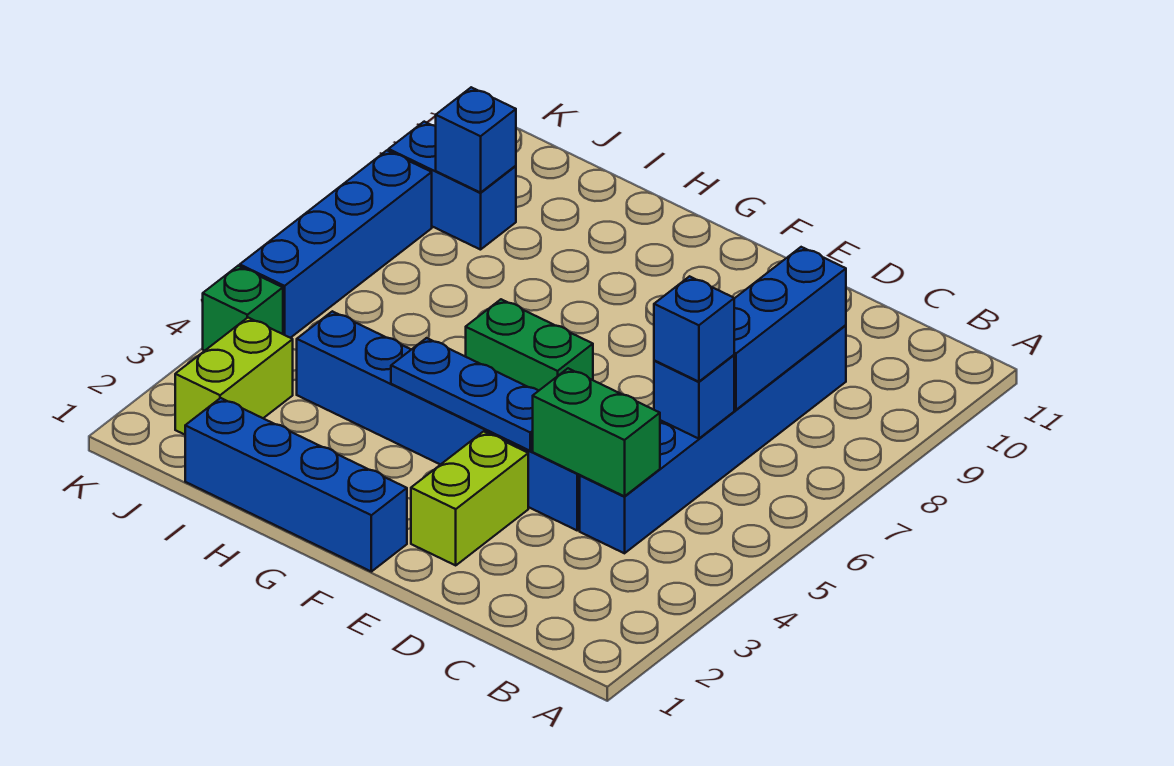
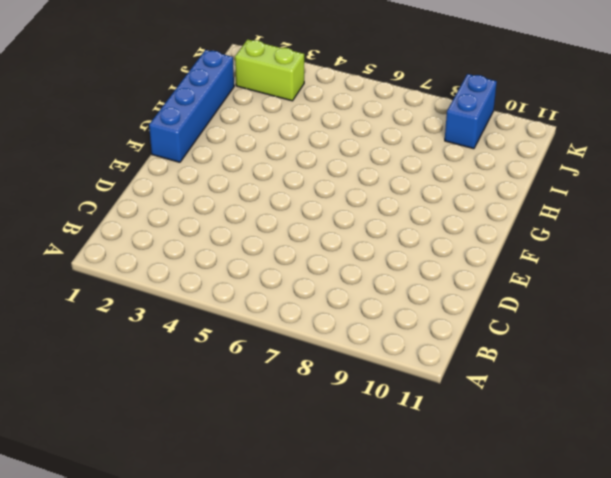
none -> blue 1x6 brick [580,325,846,553]
none -> blue 1x6 brick [297,311,580,530]
none -> lime 1x2 brick [411,431,528,565]

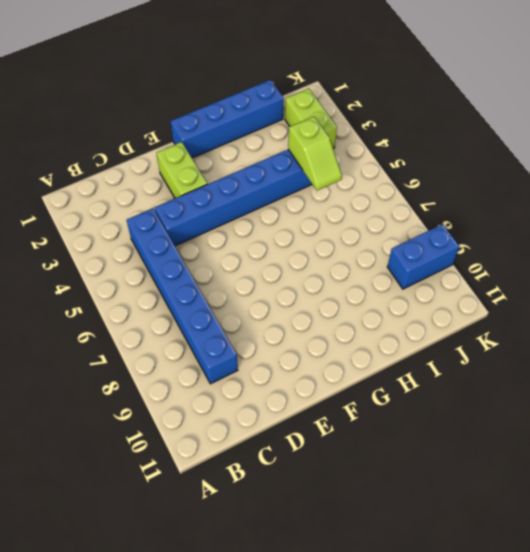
lime 1x2 slope [288,116,342,191] -> none
none -> green 1x2 brick [466,299,593,390]
none -> green 1x1 brick [203,266,283,351]
none -> blue 1x4 brick [240,151,432,338]

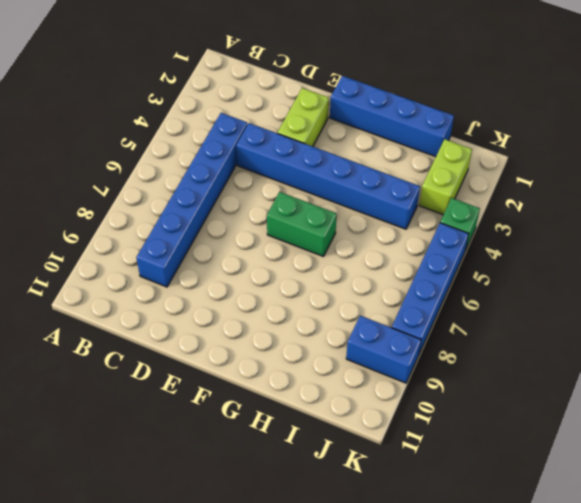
none -> green 1x2 brick [533,368,660,496]
none -> blue 1x1 brick [654,355,734,439]
none -> blue 1x3 brick [734,247,846,410]

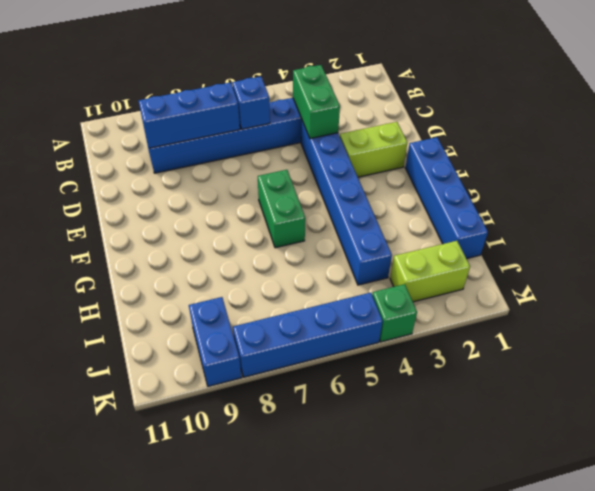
none -> blue 1x3 plate [391,338,539,451]
none -> blue 1x1 brick [436,87,516,193]
none -> blue 1x1 brick [654,276,734,382]

